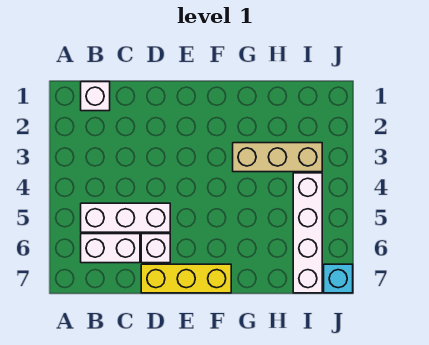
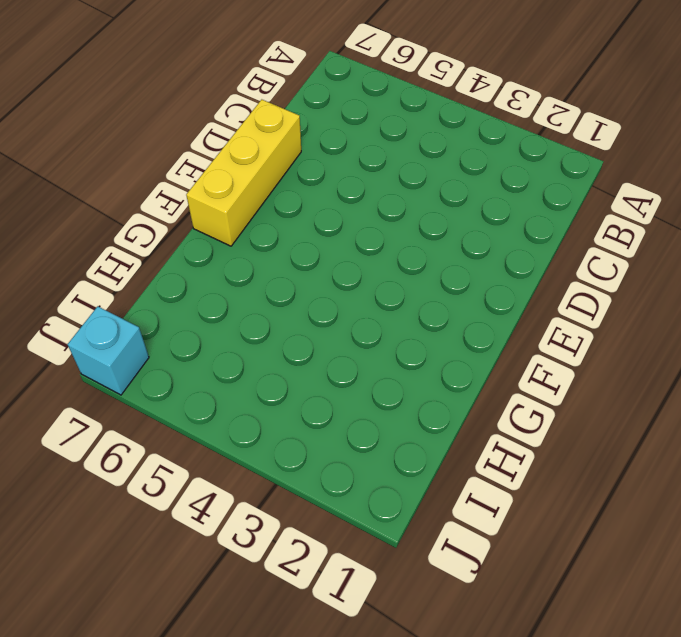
none -> white 1x1 brick [81,82,110,111]
none -> white 1x3 brick [81,203,170,232]

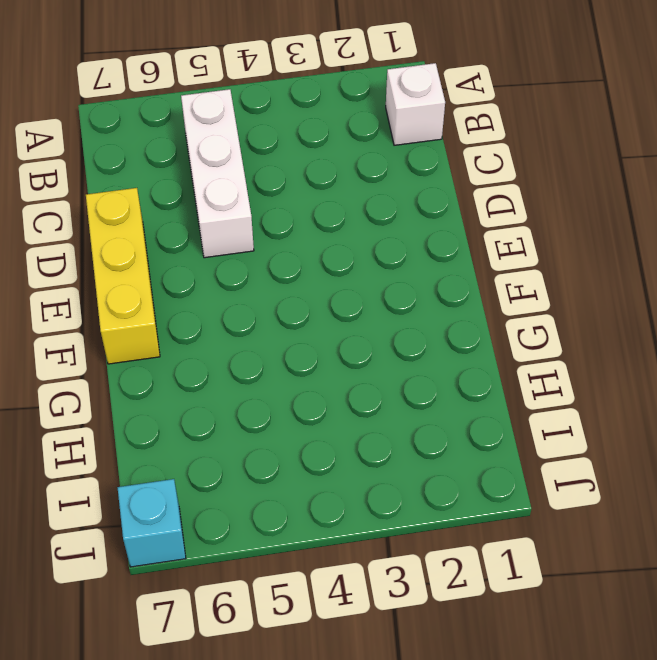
none -> white 1x2 brick [81,234,140,263]
none -> white 1x1 brick [141,234,170,263]

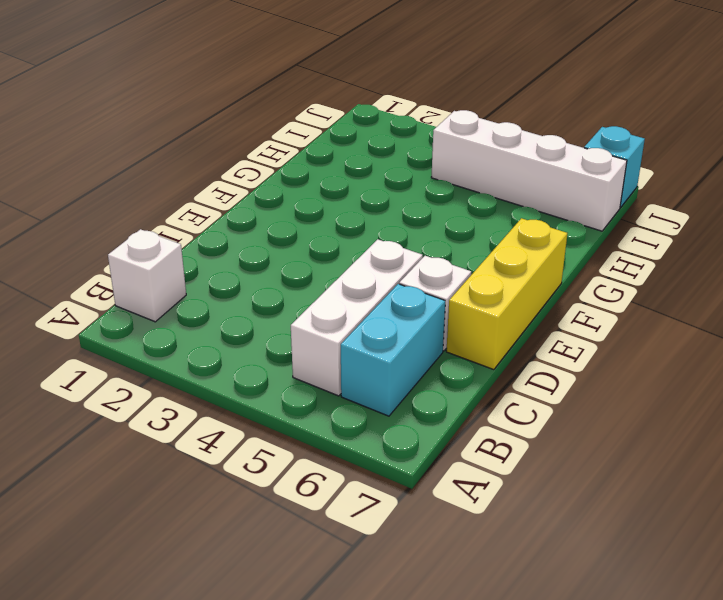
cyan 1x2 brick [341,284,445,416] -> white 1x2 brick [81,234,140,263]
none -> tan 1x3 brick [233,143,322,172]

